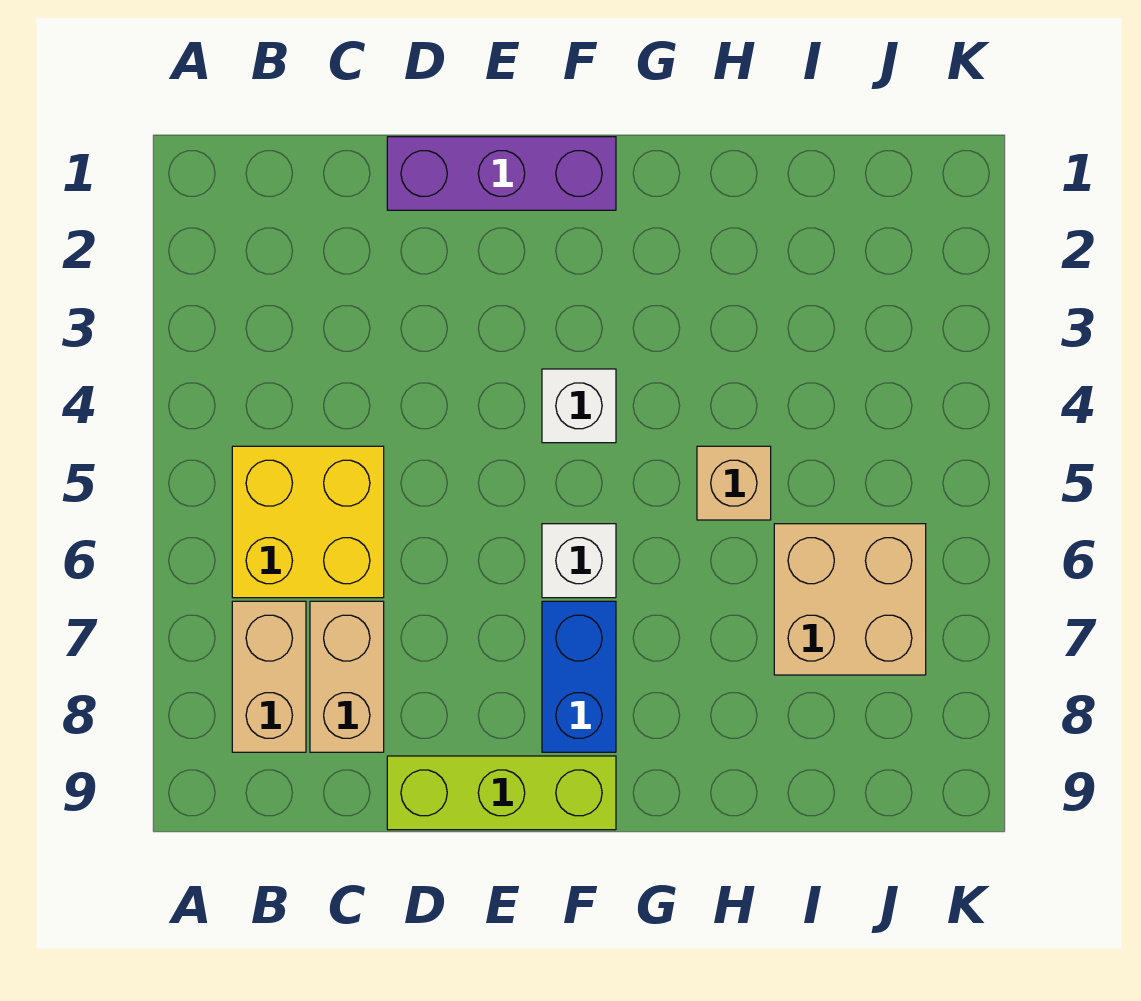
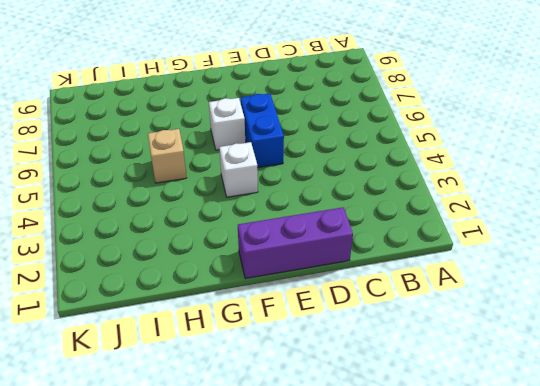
blue 1x2 brick [241,93,284,168] -> blue 1x2 brick moved to [542,601,616,752]
none -> yellow 2x2 brick [232,446,384,598]
none -> tan 1x2 brick [232,601,306,752]

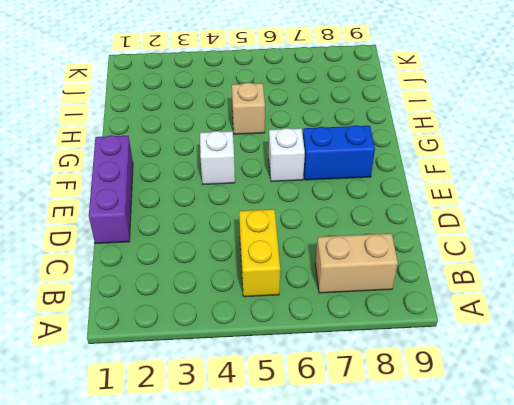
yellow 1x2 brick [239,209,280,297] -> yellow 2x2 brick [232,446,384,598]
none -> tan 1x2 brick [310,601,384,752]
none -> lime 1x3 brick [387,756,616,830]

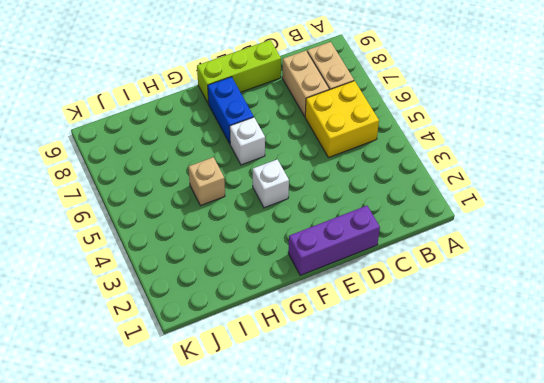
none -> tan 2x2 brick [774,524,926,675]

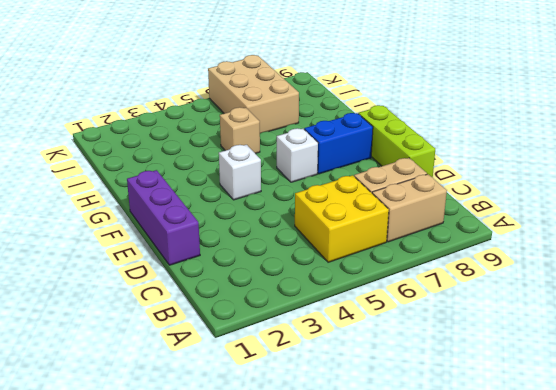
tan 2x3 brick [208,55,299,133] -> tan 2x2 brick [774,524,926,675]

